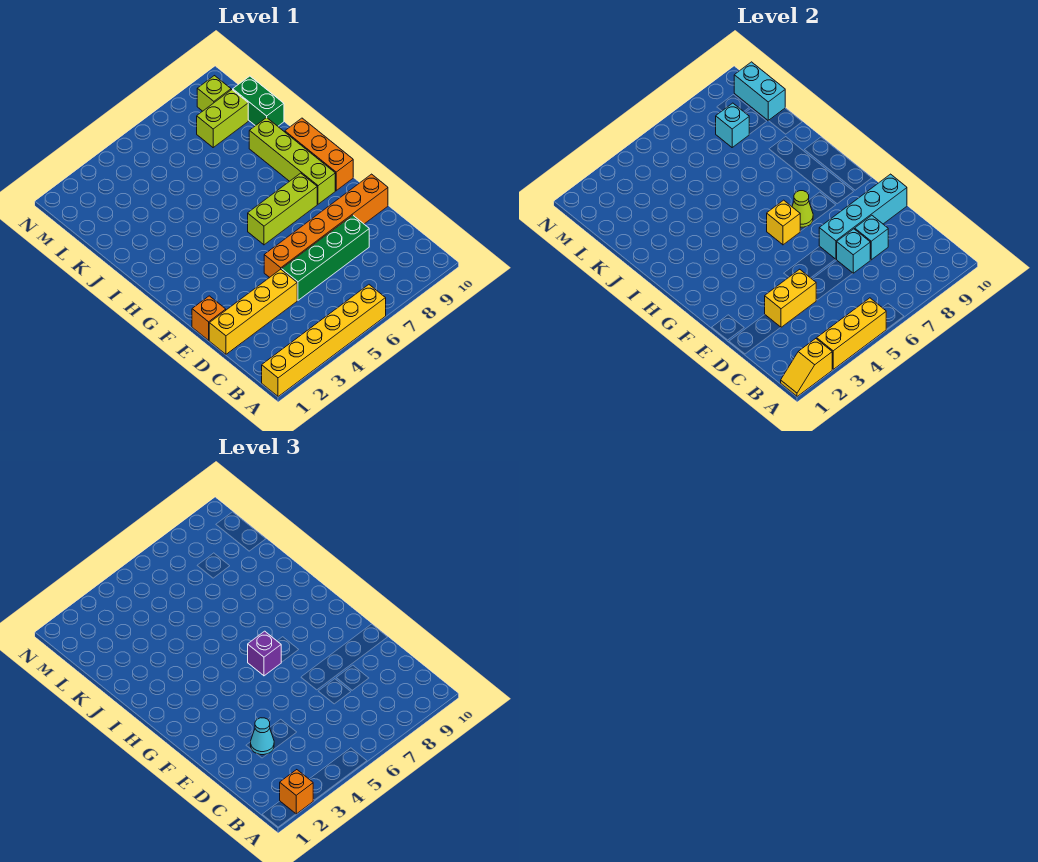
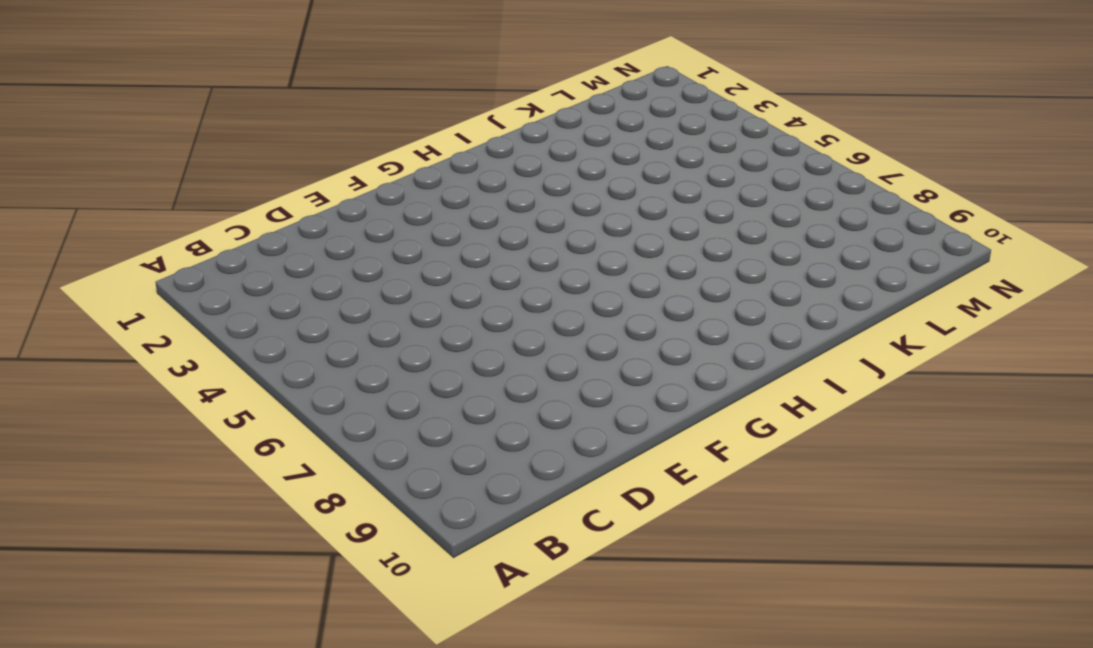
none -> yellow 1x6 brick [262,285,386,397]
none -> yellow 1x4 brick [209,269,297,354]
none -> green 1x4 brick [282,215,369,300]

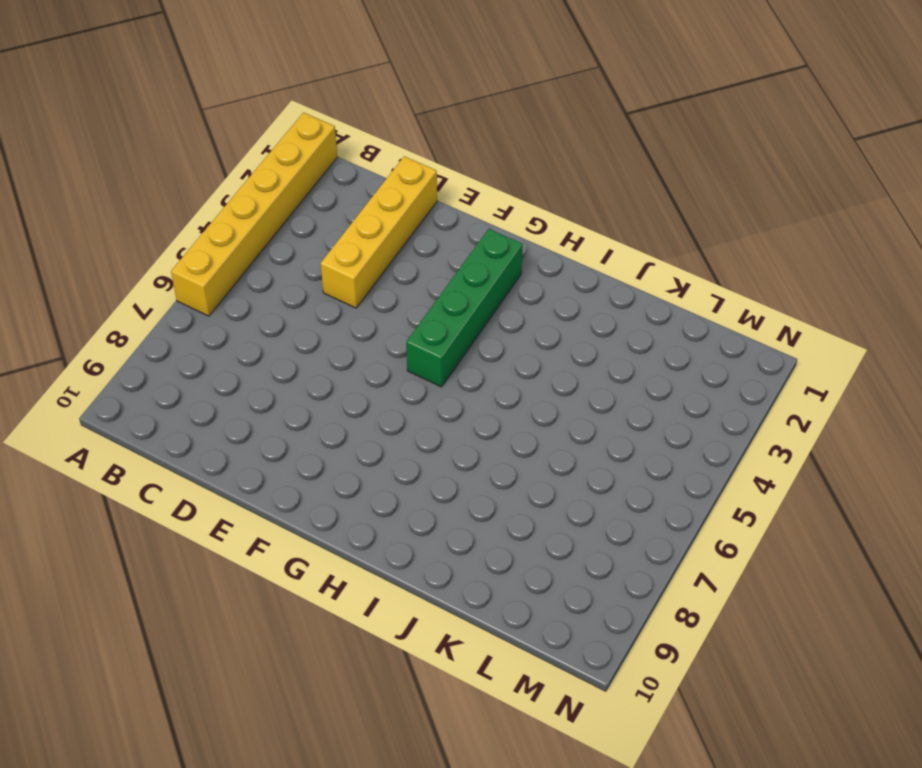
green 1x4 brick [406,229,523,387] -> green 1x4 brick moved to [282,215,369,300]
none -> orange 1x1 brick [192,296,226,340]
none -> orange 1x6 brick [264,174,388,277]
none -> lime 1x3 brick [248,173,317,245]

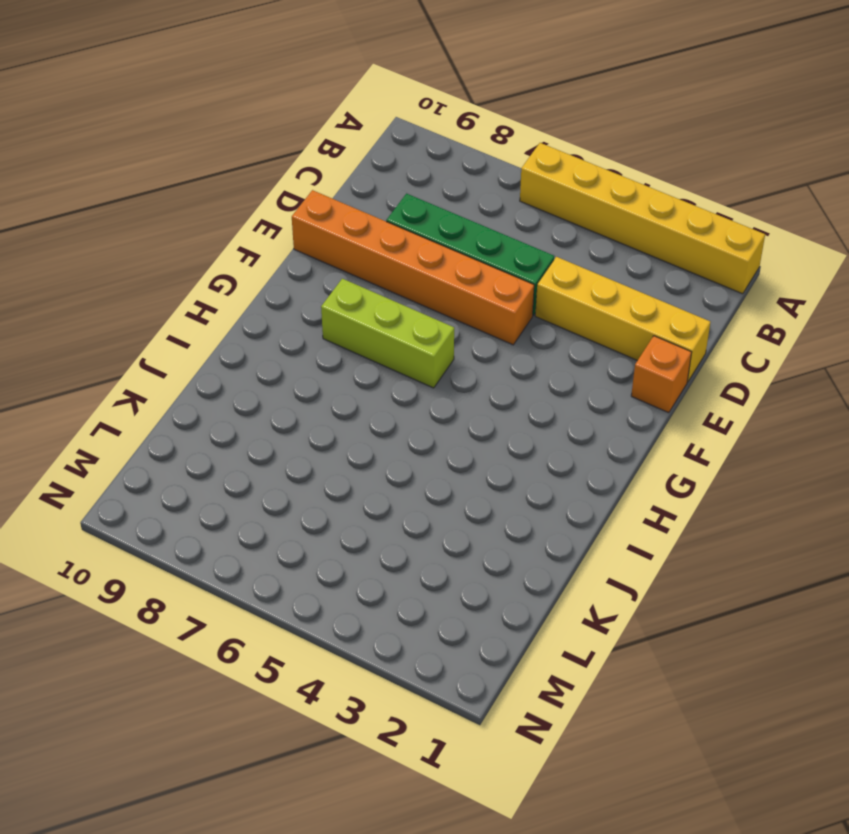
none -> lime 1x4 brick [249,118,335,204]
none -> orange 1x3 brick [285,118,353,191]
none -> green 1x2 brick [233,76,284,126]

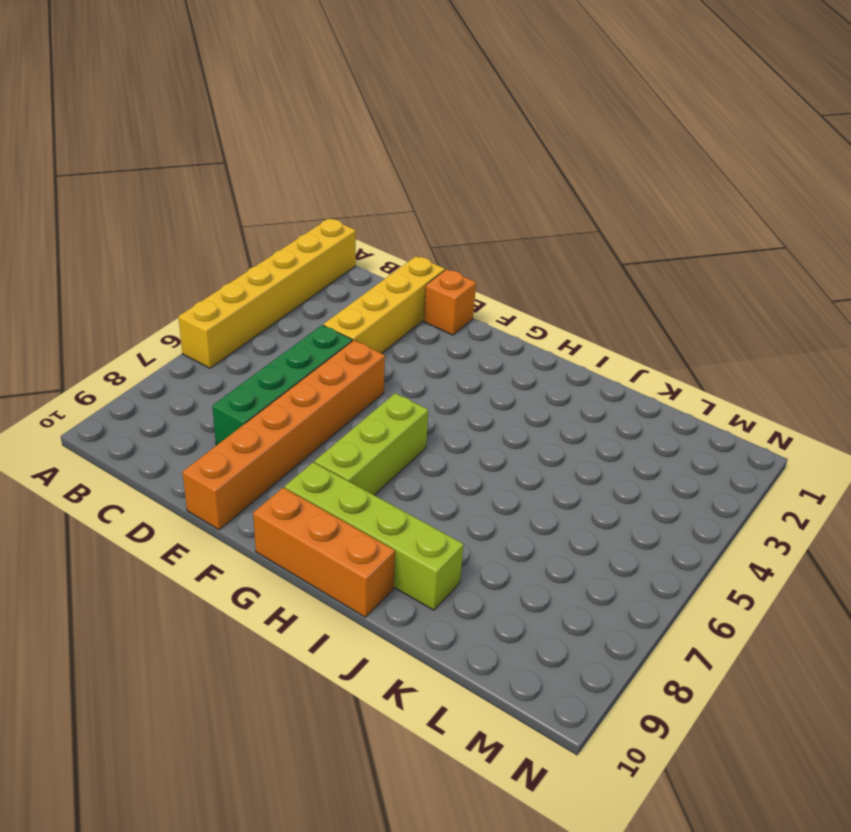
none -> green 1x2 brick [233,76,284,126]
none -> lime 1x2 brick [197,90,248,147]
none -> lime 1x1 brick [197,76,231,111]

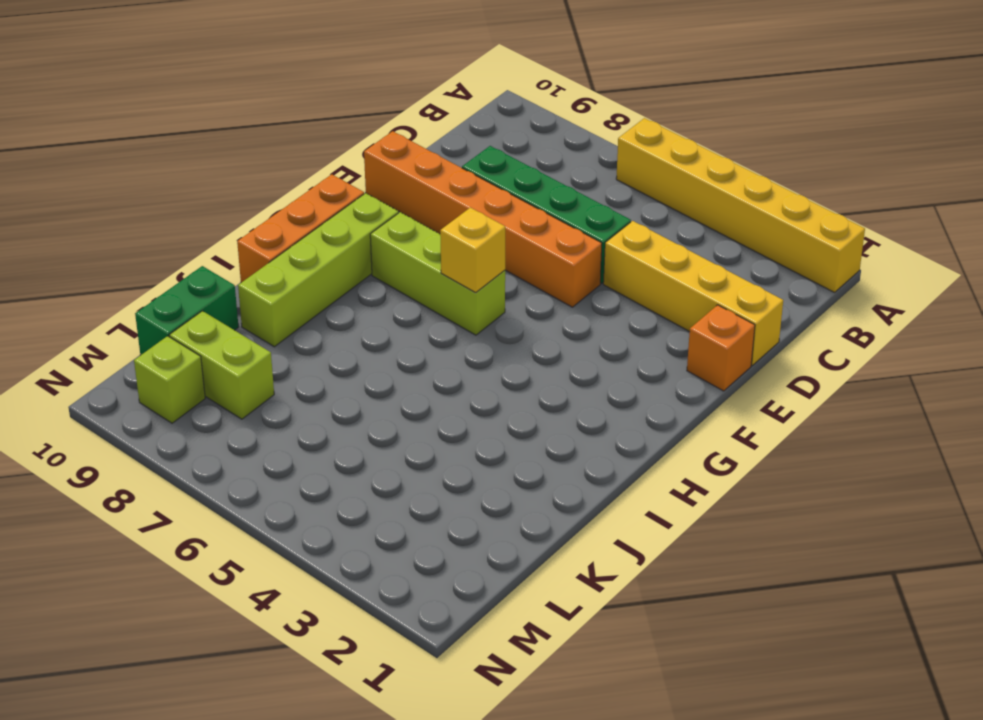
none -> yellow 1x2 slope [781,339,833,397]
none -> yellow 1x3 brick [817,298,886,369]
none -> yellow 1x2 brick [765,269,816,327]

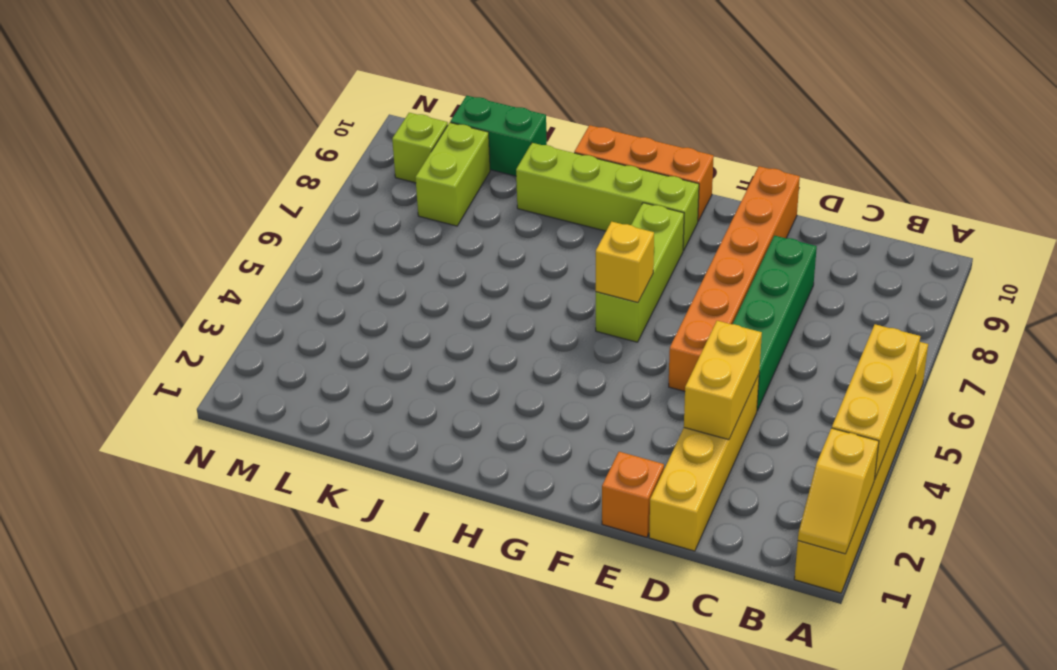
none -> cyan 1x1 brick [837,229,870,273]
none -> cyan 1x1 brick [855,215,888,260]
none -> cyan 1x4 brick [819,174,907,259]

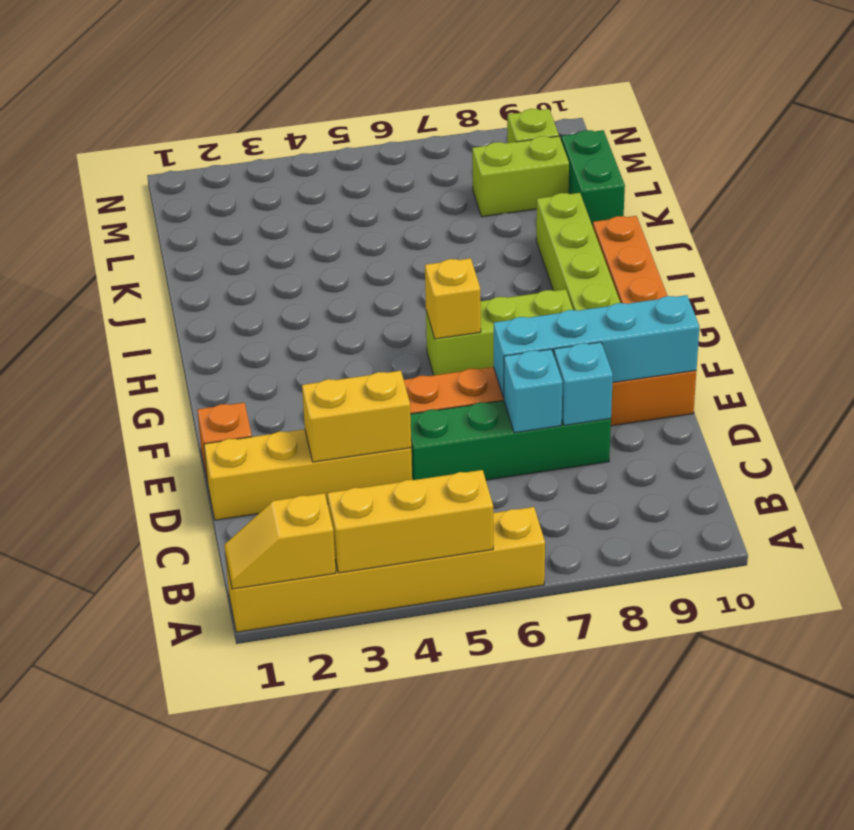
none -> lime 1x1 cone [792,191,813,227]
none -> cyan 1x1 brick [716,103,749,147]
none -> cyan 1x2 brick [734,62,785,121]

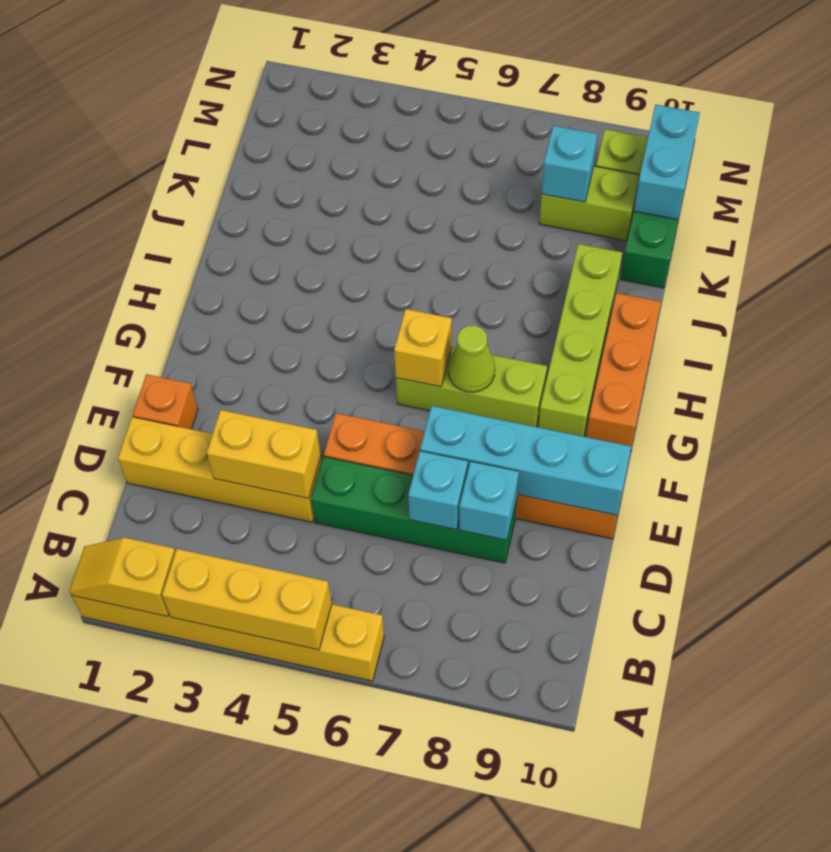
none -> orange 1x1 brick [280,770,313,814]
none -> cyan 1x1 cone [251,718,274,755]
none -> purple 1x1 brick [248,631,281,676]

